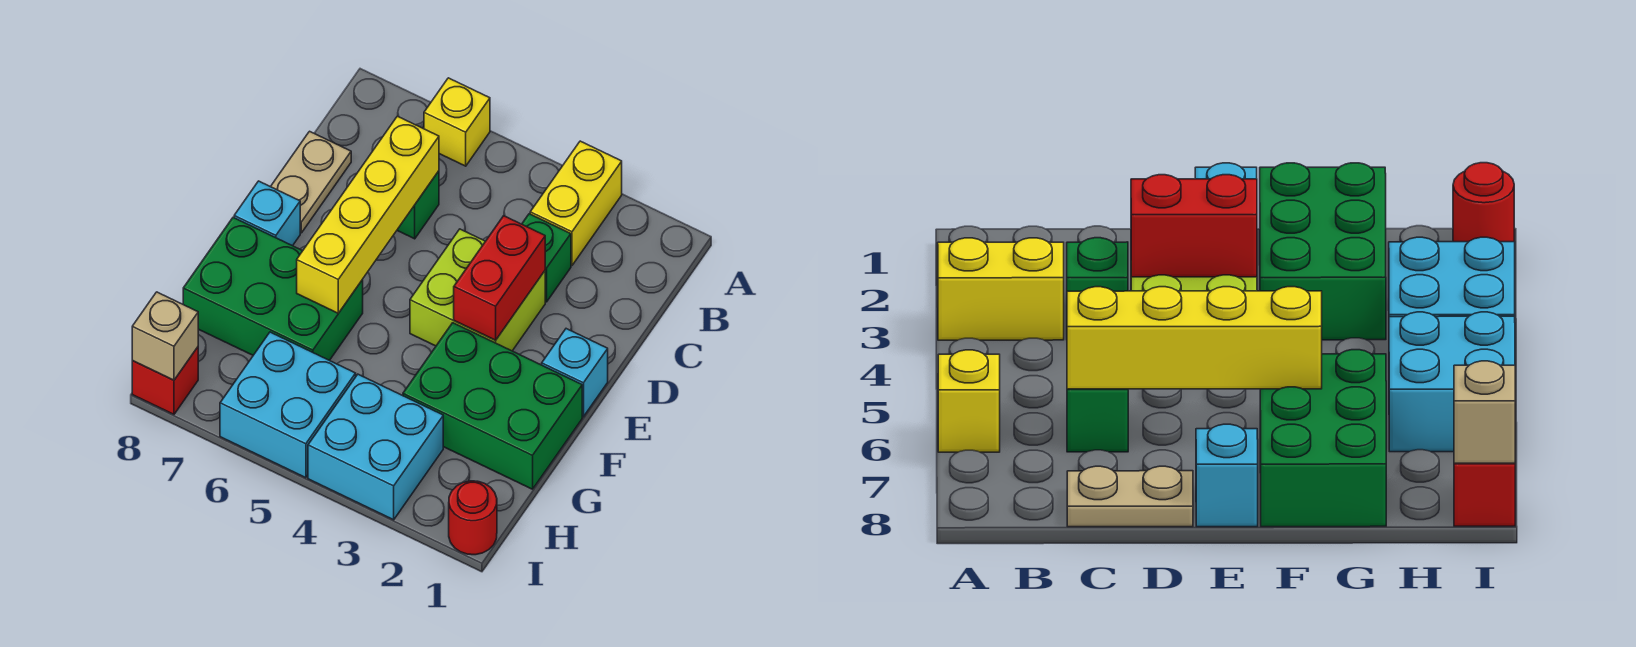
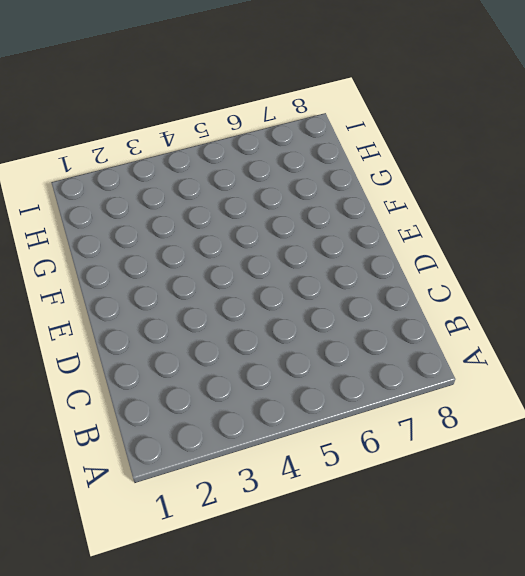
none -> yellow 1x2 brick [530,141,622,266]
none -> yellow 1x1 brick [424,78,490,166]
none -> green 1x1 brick [522,214,571,302]

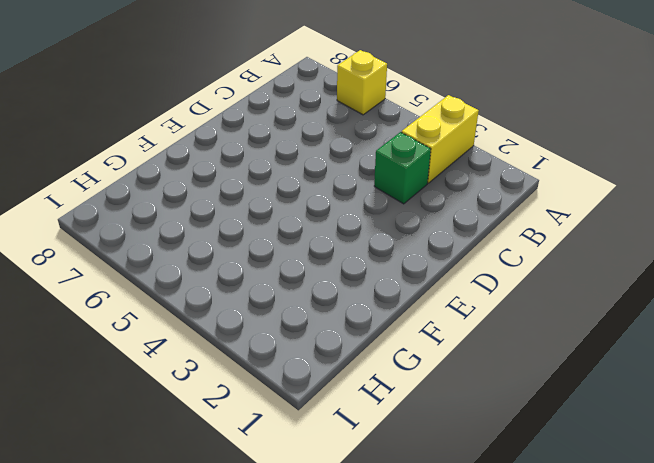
none -> green 1x1 brick [397,171,439,239]
none -> tan 1x2 plate [271,131,351,233]
none -> lime 2x2 brick [410,229,545,351]

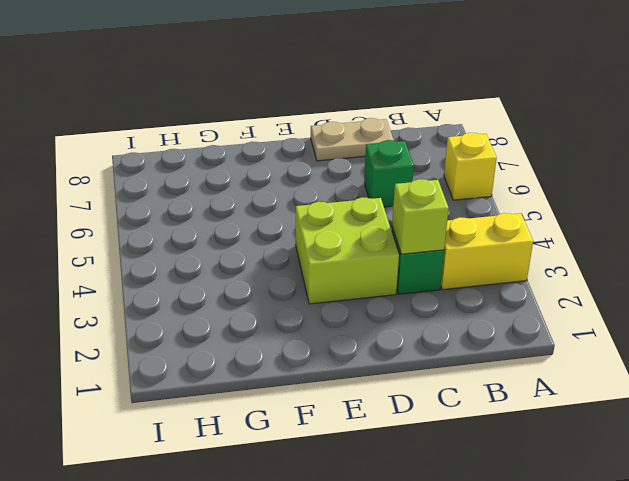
lime 1x1 brick [392,179,449,254] -> none
none -> cyan 1x1 brick [542,329,608,417]
none -> cyan 1x1 brick [234,181,300,246]
none -> green 2x3 brick [403,323,582,489]

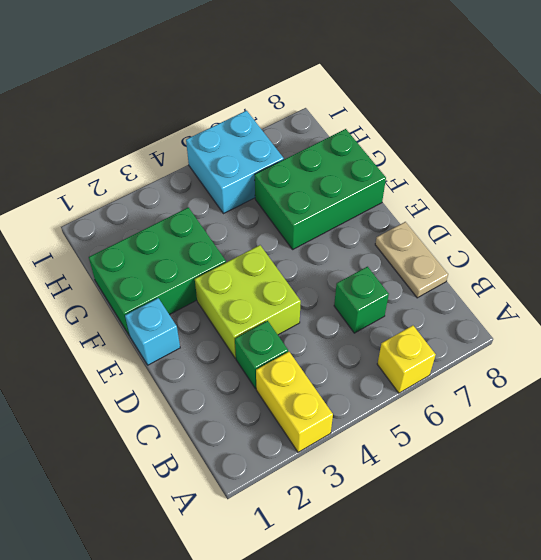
none -> cyan 1x1 brick [234,181,300,246]
none -> cyan 2x2 brick [308,374,443,520]
none -> red 1x1 round brick [449,481,497,555]

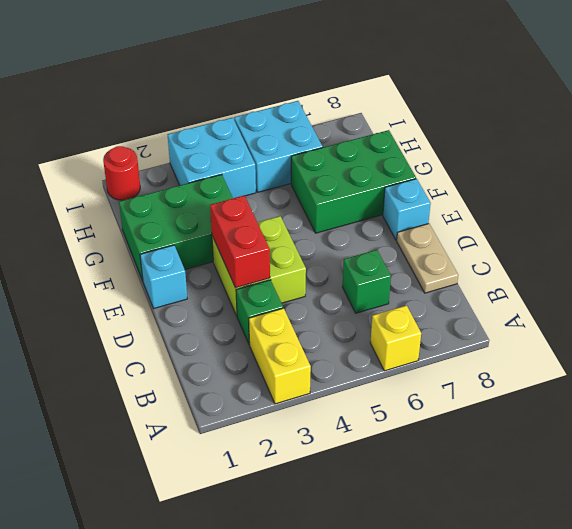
none -> red 1x1 brick [132,347,198,414]
none -> yellow 1x4 brick [297,116,439,313]
none -> tan 1x1 brick [132,292,198,380]

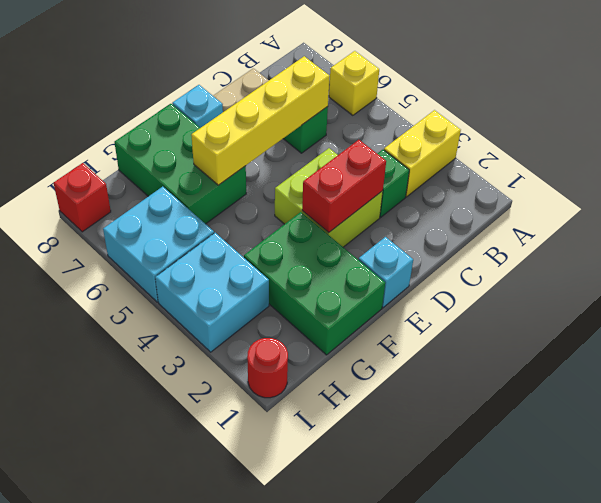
none -> tan 1x1 brick [132,292,198,380]

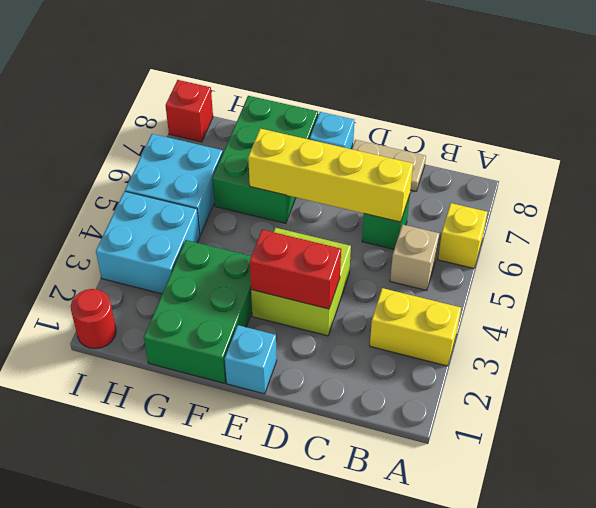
tan 1x1 brick [390,224,439,291] -> tan 1x1 brick moved to [132,292,198,380]
none -> green 1x1 brick [522,214,571,302]

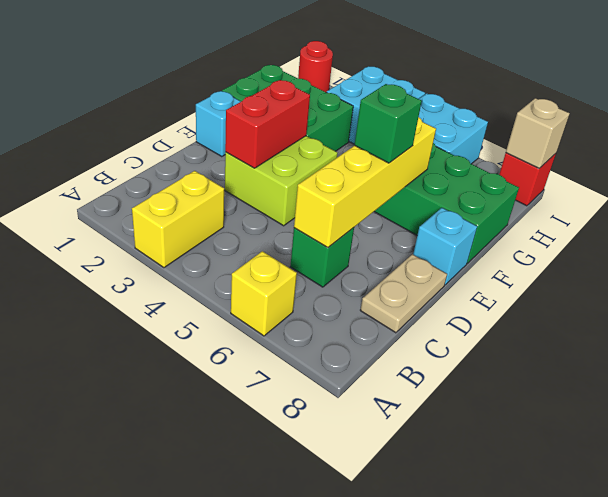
green 1x1 brick [354,84,422,163] -> green 1x1 brick moved to [522,214,571,302]

